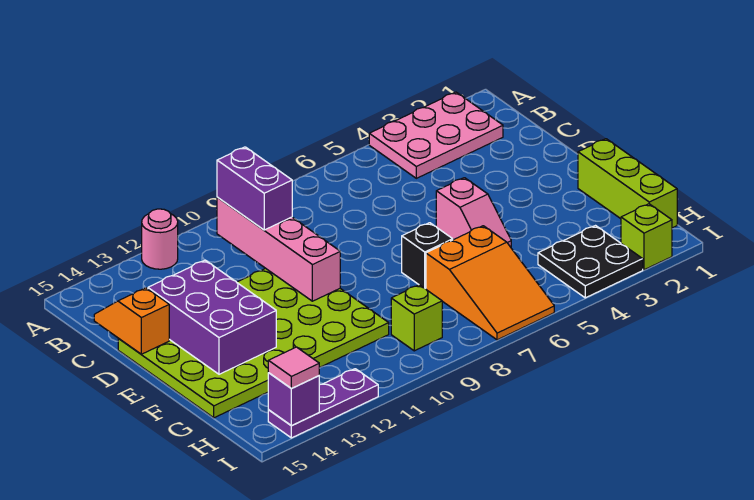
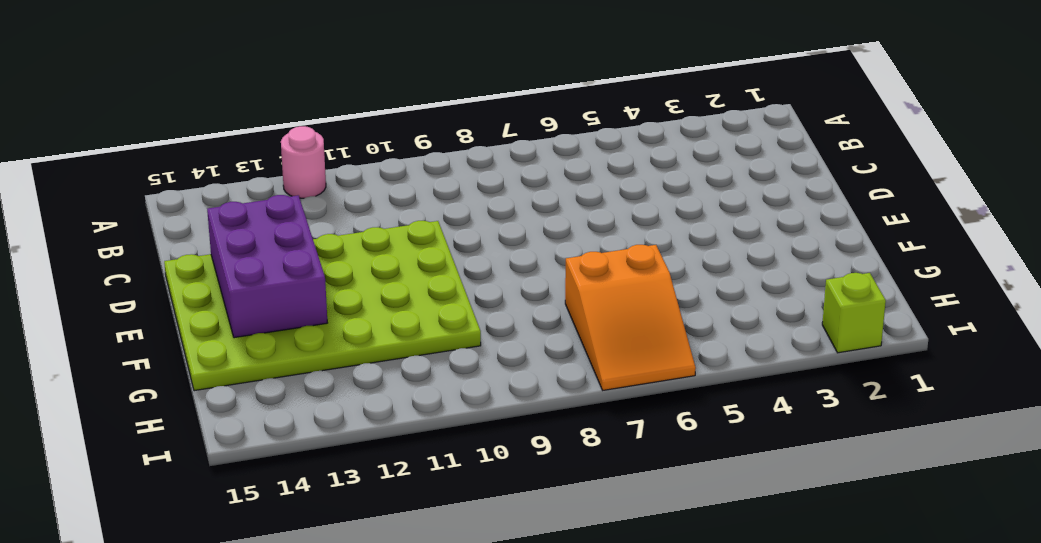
none -> pink 2x3 plate [369,92,503,178]
none -> pink 1x2 slope [436,178,511,247]
none -> lime 1x3 brick [578,139,677,228]

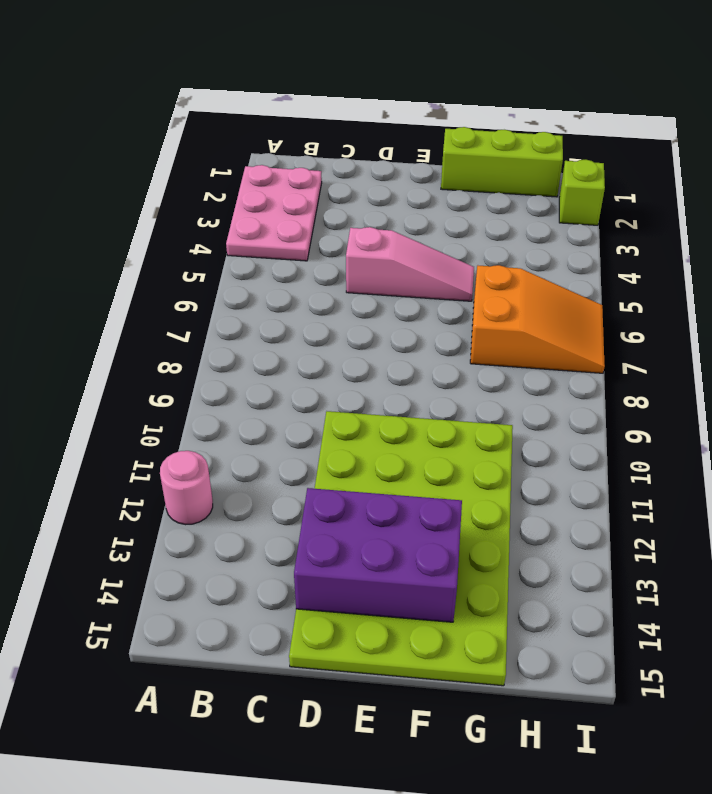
pink 1x3 slope [346,227,474,301] -> pink 1x2 slope [436,178,511,247]
none -> black 1x1 brick [402,223,453,289]
none -> black 2x2 plate [538,226,643,298]
none -> lime 1x1 brick [391,285,442,351]

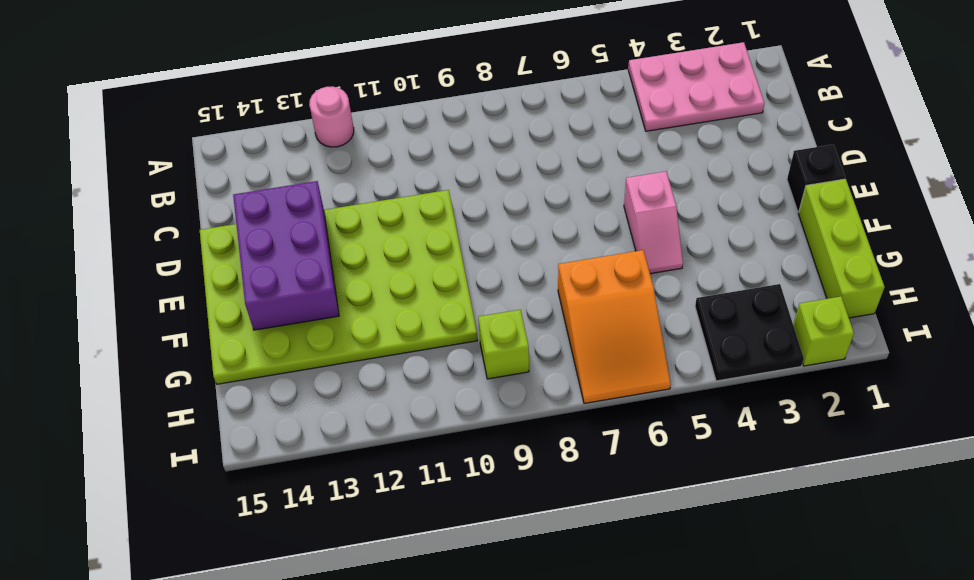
black 1x1 brick [787,145,845,212] -> black 1x1 brick moved to [402,223,453,289]
none -> purple 1x3 plate [268,369,378,438]
none -> pink 1x4 brick [217,197,340,301]
none -> orange 1x2 slope [94,288,169,354]

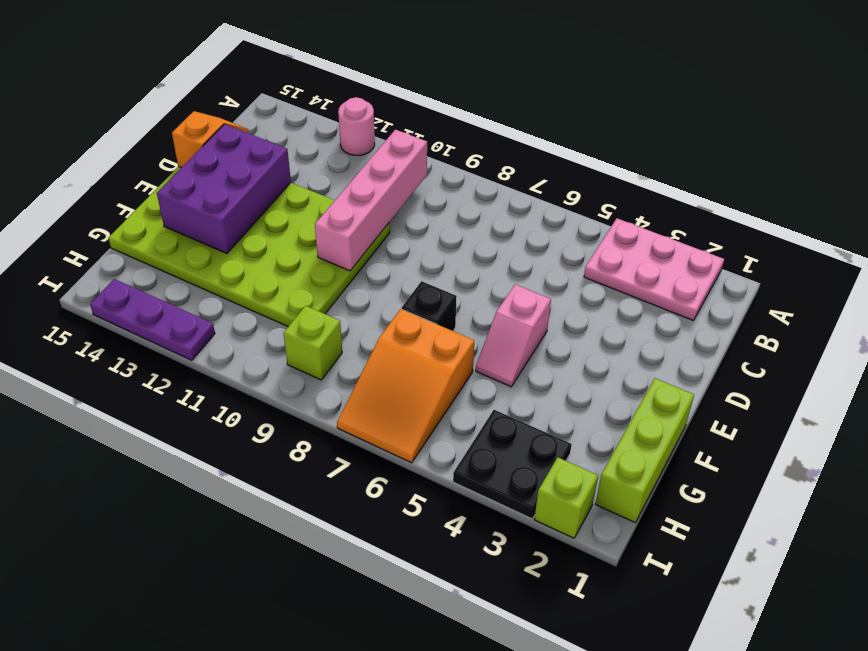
none -> purple 1x1 brick [268,373,319,426]
none -> purple 1x2 brick [217,147,292,230]
none -> pink 1x1 tile [268,347,319,389]

